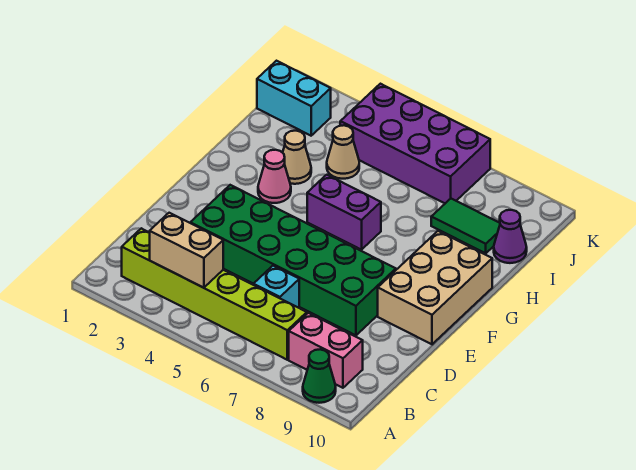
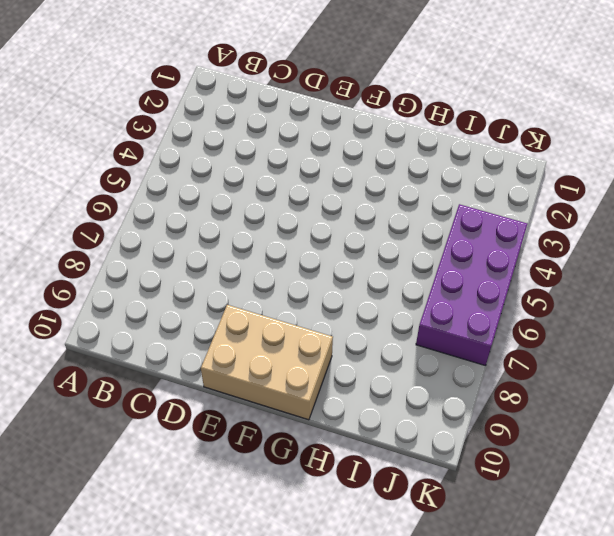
none -> green 1x1 cone [303,349,336,403]
none -> lime 1x6 brick [122,228,307,360]
none -> pink 1x2 brick [289,313,363,388]

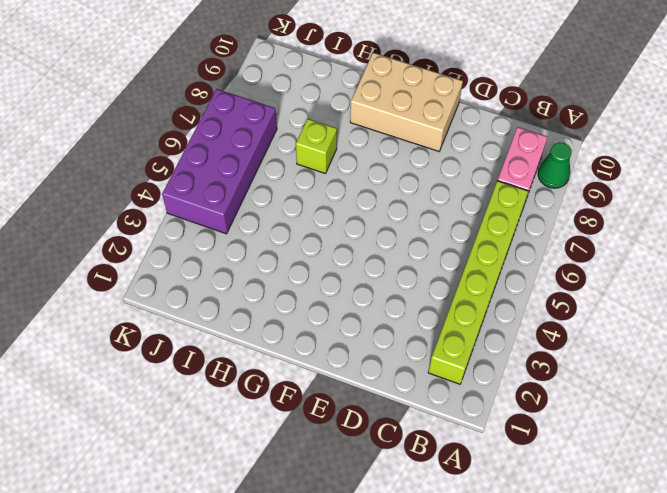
lime 1x1 brick [296,119,337,174] -> none
none -> cyan 1x1 brick [253,266,299,308]
none -> green 2x6 brick [190,185,396,335]
none -> pink 1x1 cone [258,150,291,203]

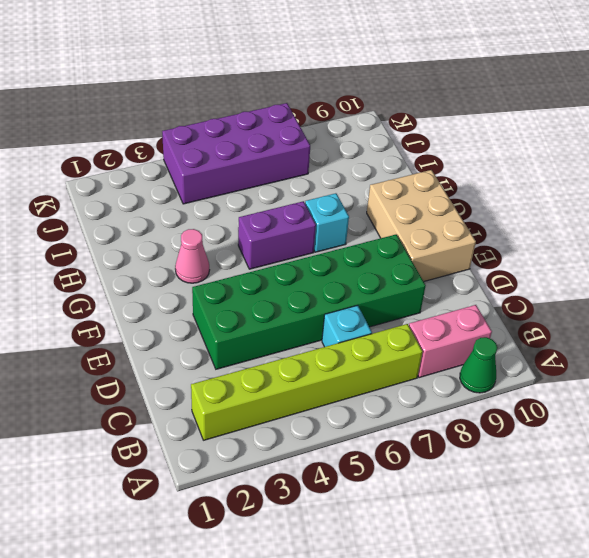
cyan 1x1 brick [305,193,349,252] -> none
none -> tan 1x1 cone [283,131,311,184]
none -> tan 1x1 cone [327,125,359,179]
none -> green 1x2 tile [431,199,500,253]

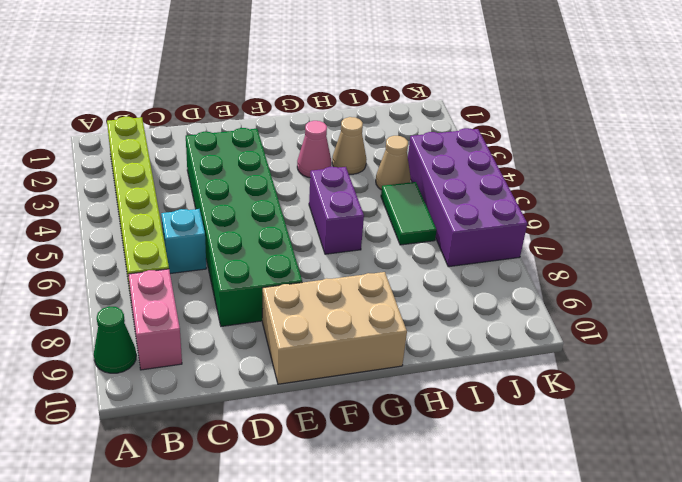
green 1x2 tile [381,182,437,245] -> green 1x2 tile moved to [431,199,500,253]
none -> purple 1x1 cone [494,210,527,263]
none -> cyan 1x2 brick [257,61,331,136]
none -> tan 1x2 brick [150,213,223,288]

